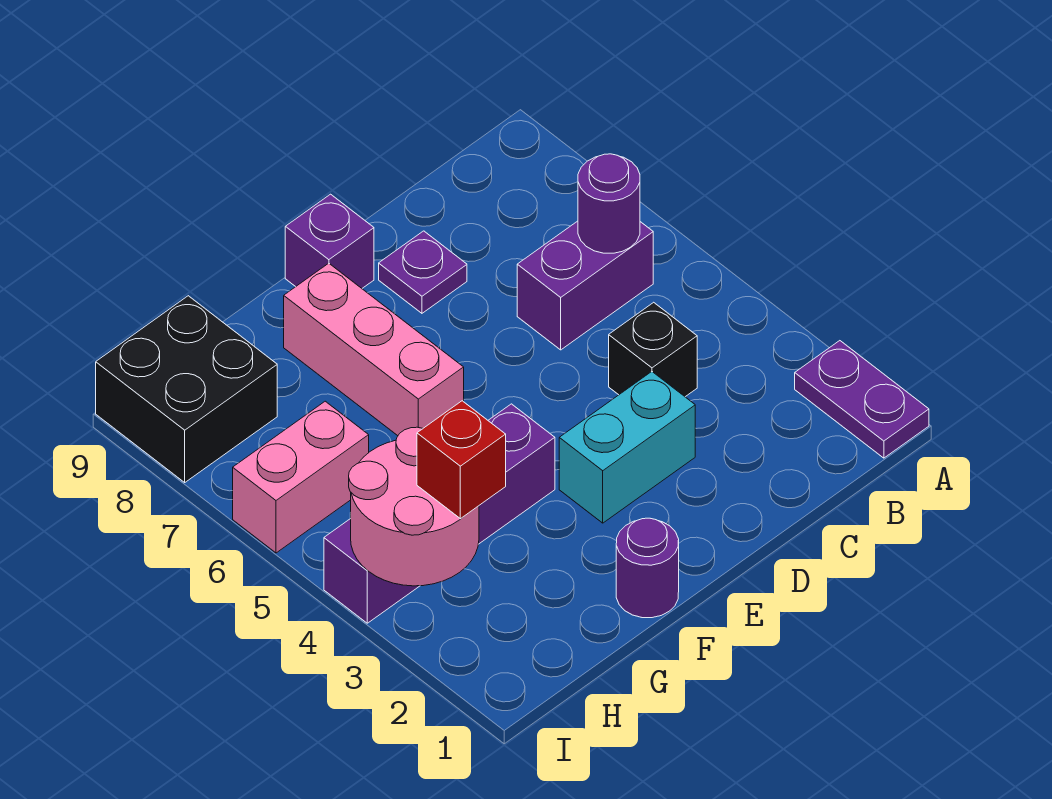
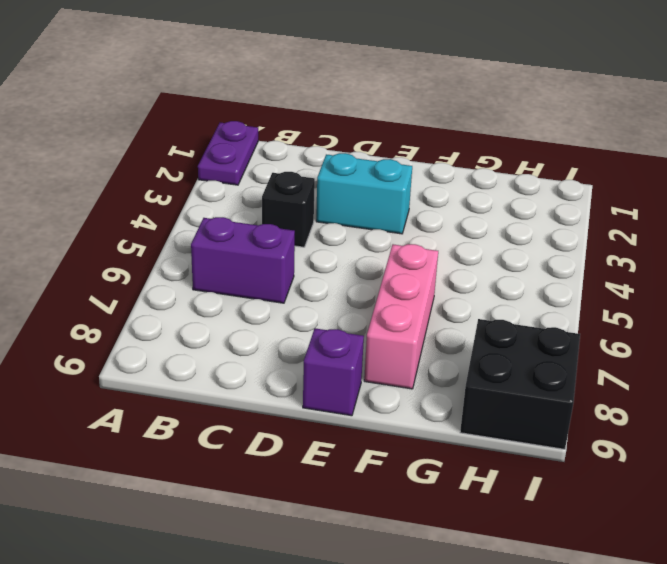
none -> purple 1x1 plate [379,231,467,313]
none -> purple 1x1 round brick [616,518,679,618]
none -> purple 1x4 brick [324,404,555,623]

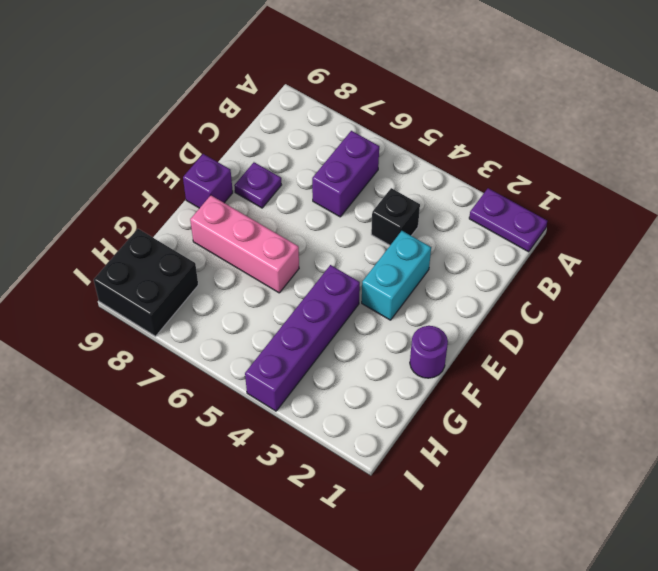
none -> pink 1x2 brick [233,401,369,553]
none -> purple 1x1 round brick [578,154,640,253]
none -> pink 2x2 round brick [349,427,479,586]

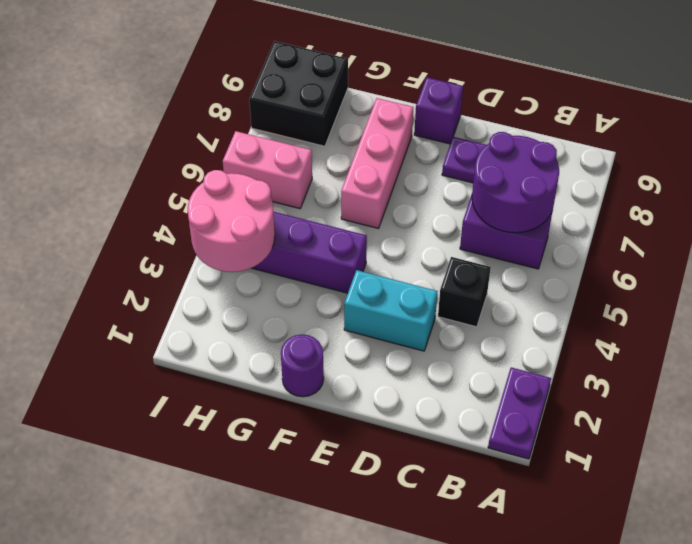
purple 2x2 round brick [472,132,559,233] -> purple 1x1 round brick [578,154,640,253]
none -> red 1x1 brick [417,401,506,519]

